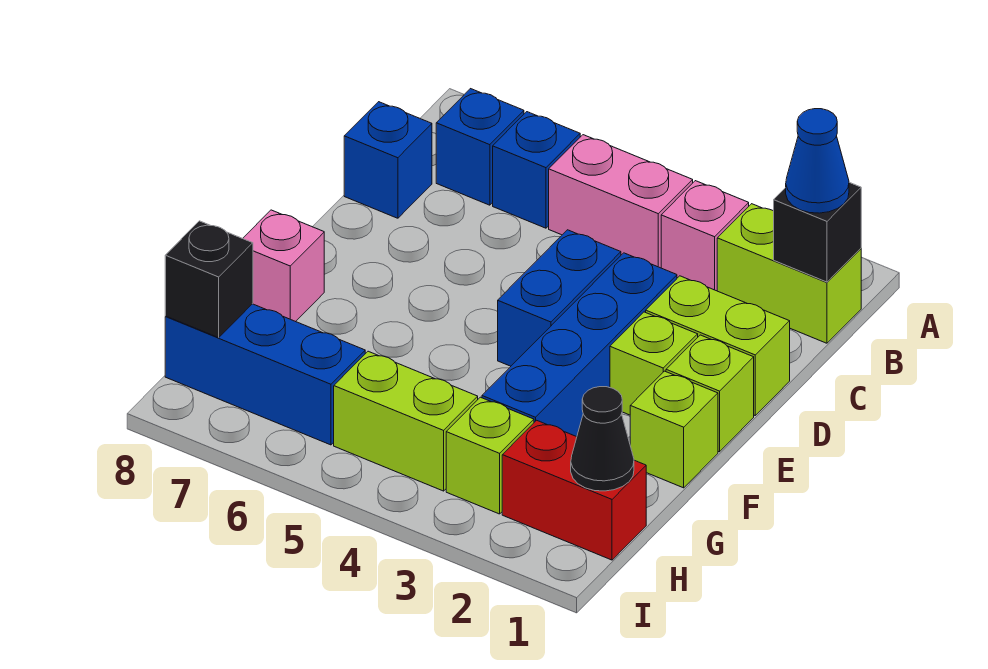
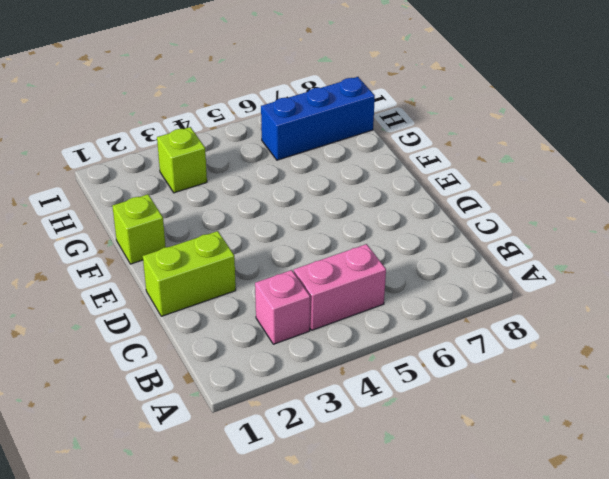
none -> lime 1x2 brick [717,204,862,343]
none -> blue 1x1 brick [493,112,580,228]
none -> blue 1x1 brick [436,89,524,205]

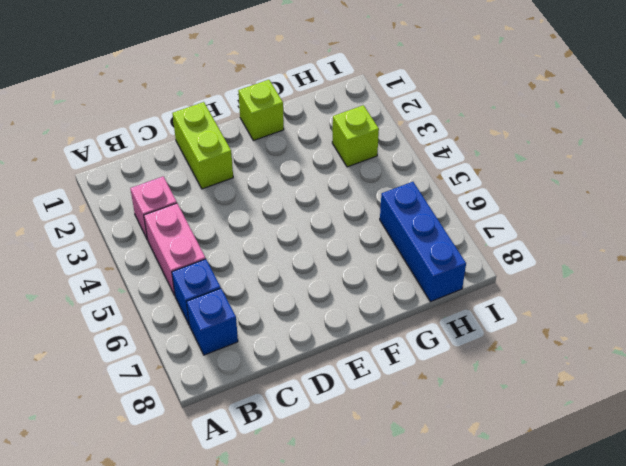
none -> lime 1x2 brick [717,204,862,343]
none -> blue 1x1 brick [344,102,432,218]
none -> blue 1x4 brick [482,253,677,437]

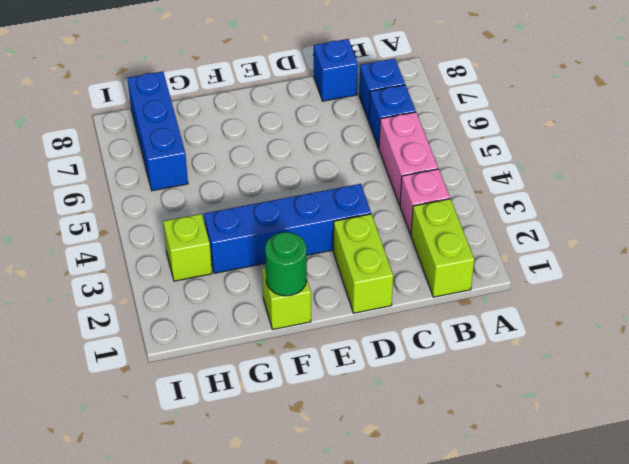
green 1x1 round brick [265,232,307,296] -> none
none -> blue 1x2 brick [498,230,621,366]
none -> lime 1x1 brick [666,335,754,452]
none -> lime 1x1 brick [610,312,698,415]

